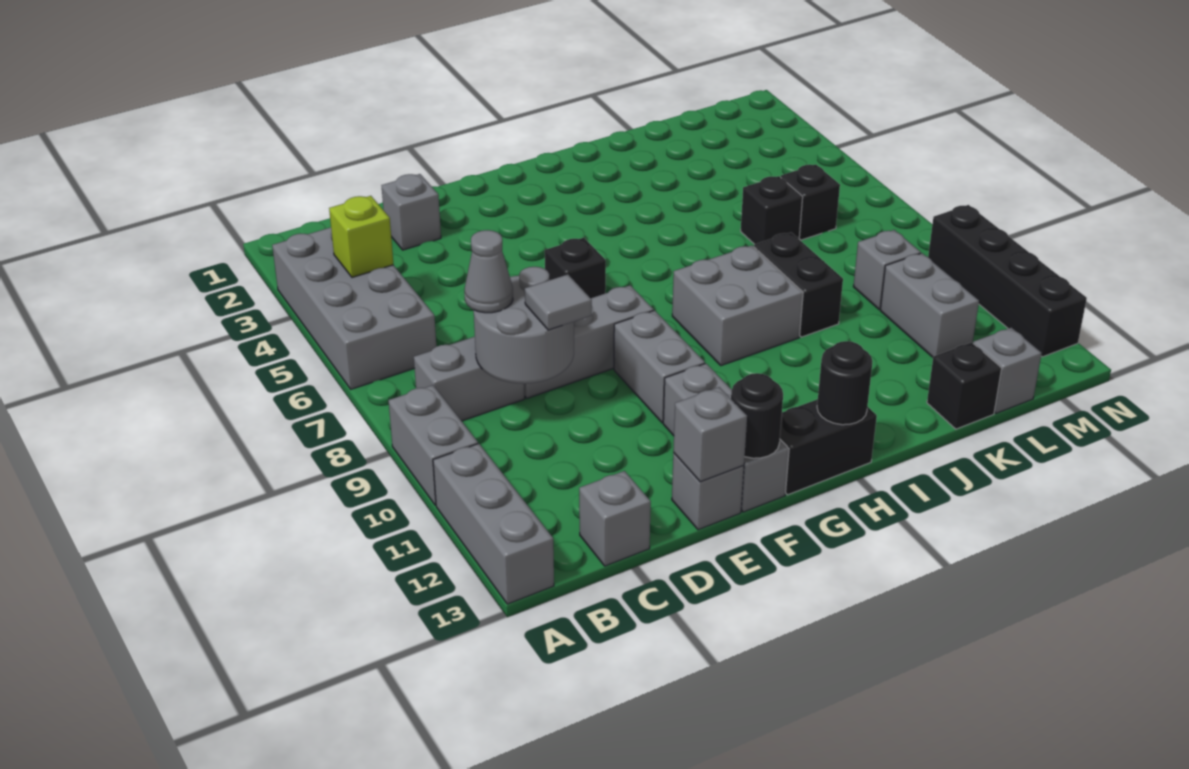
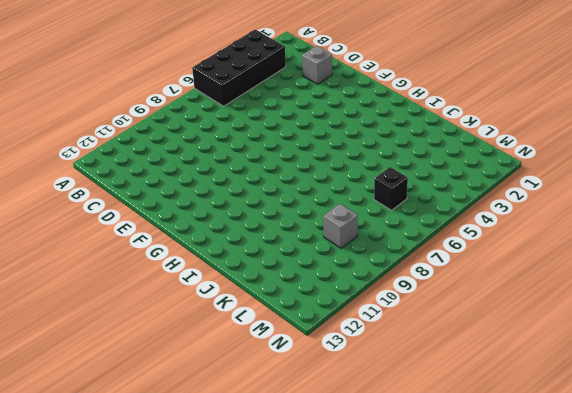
black 2x4 brick [192,30,286,106] -> grey 2x4 brick [272,227,436,389]
none -> grey 1x2 brick [388,385,478,505]
none -> grey 1x3 brick [433,444,554,604]
none -> grey 1x2 brick [414,337,525,421]

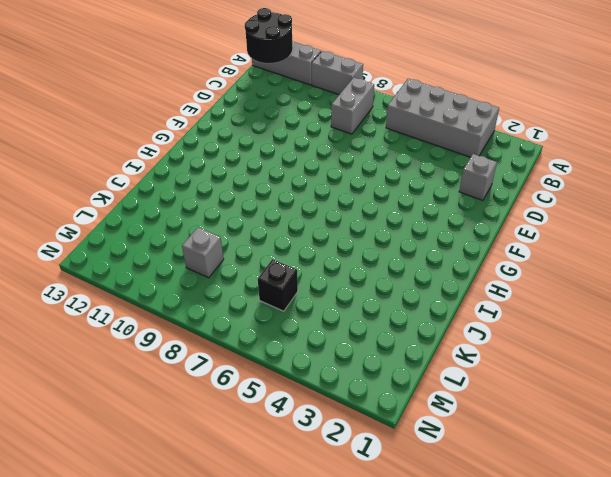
black 2x2 round brick [245,8,293,63] -> none
none -> grey 1x1 brick [579,471,651,566]
none -> grey 1x3 brick [524,285,654,398]
none -> grey 1x1 brick [672,453,744,530]

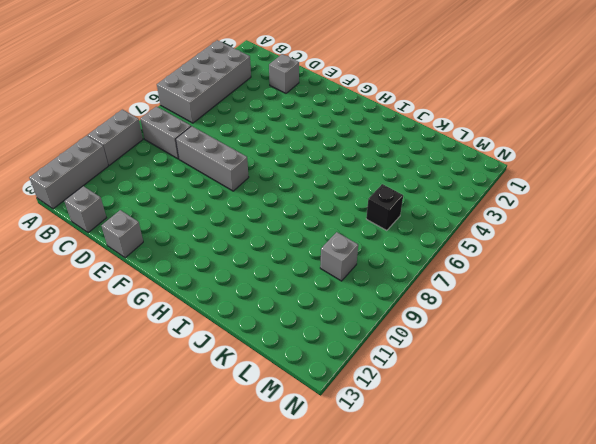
none -> black 1x1 brick [545,238,606,298]
none -> grey 1x2 brick [614,310,705,423]
none -> grey 1x3 brick [663,364,789,512]

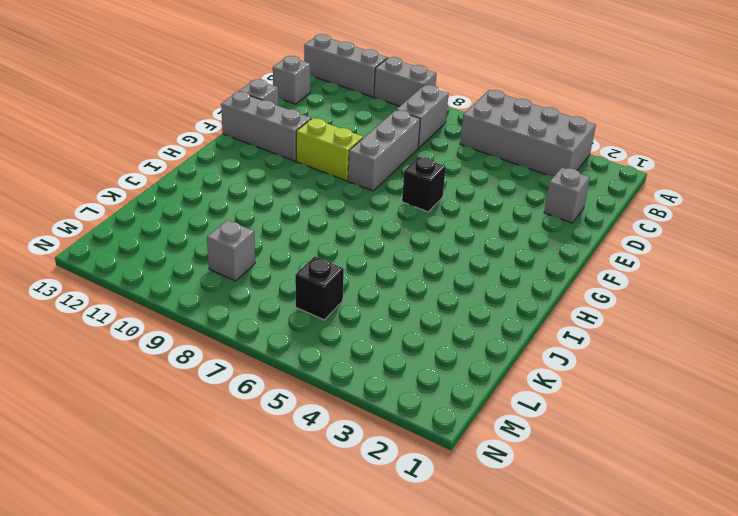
lime 1x2 brick [296,118,363,181] -> grey 1x2 brick [614,310,705,423]
none -> black 1x2 brick [780,399,877,495]
none -> grey 2x2 brick [672,245,803,366]
none -> black 1x2 brick [754,233,843,337]

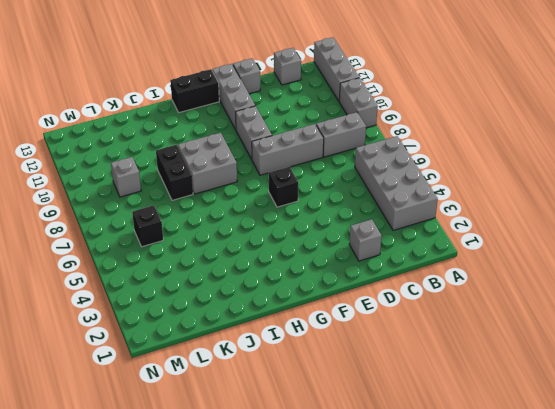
none -> black 1x1 brick [741,176,803,244]
none -> black 1x1 brick [927,342,1002,429]
none -> grey 1x2 brick [880,253,979,357]

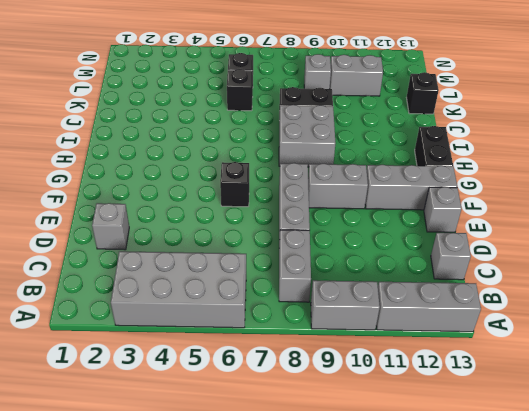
none -> grey 1x1 brick [973,328,1042,413]
none -> black 1x4 brick [928,205,1087,357]
none -> lime 1x1 brick [329,196,393,277]

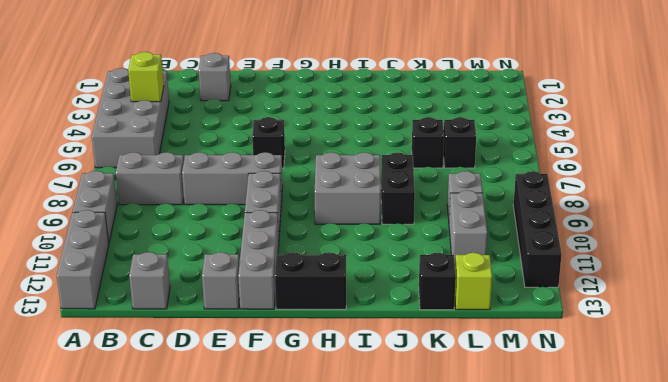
lime 1x1 brick [455,253,492,310] -> grey 1x1 brick [973,328,1042,413]
none -> grey 2x2 round brick [474,267,574,384]
none -> grey 1x1 brick [673,387,747,482]
none -> black 1x1 round brick [731,373,783,458]

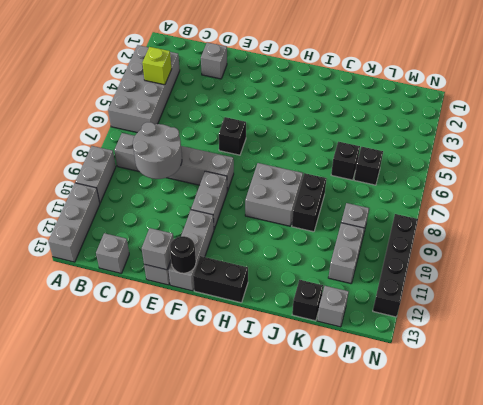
none -> black 1x1 round brick [817,341,873,425]
none -> grey 1x1 cone [464,230,513,313]
none -> grey 1x1 tile [525,274,592,330]

